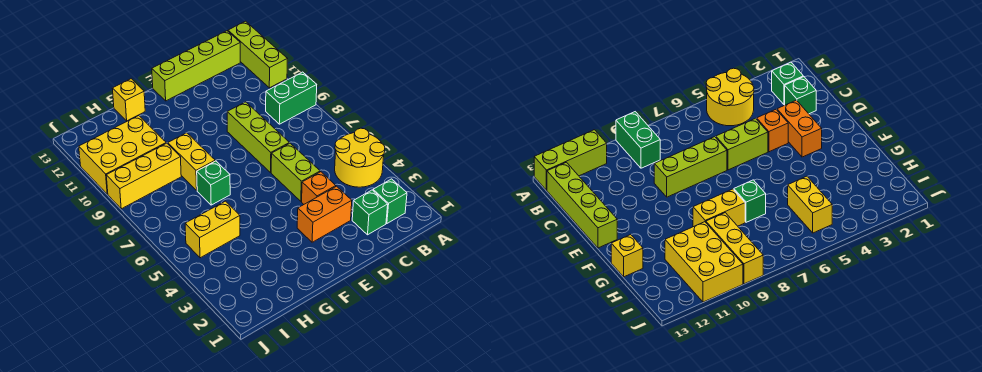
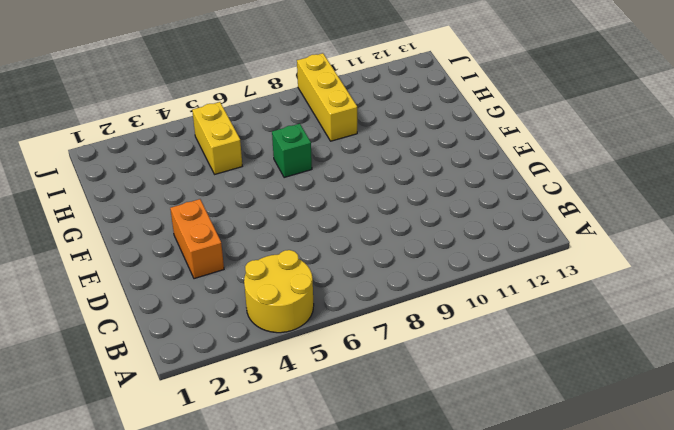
none -> green 1x2 brick [266,72,317,124]
none -> lime 1x3 brick [228,21,287,88]
none -> green 1x1 brick [373,179,407,223]

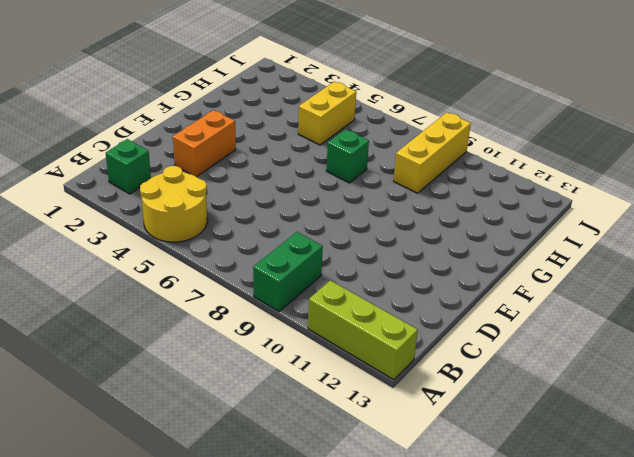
none -> lime 1x4 brick [152,31,240,101]
none -> green 1x1 brick [352,190,388,235]
none -> orange 1x1 brick [302,172,336,204]

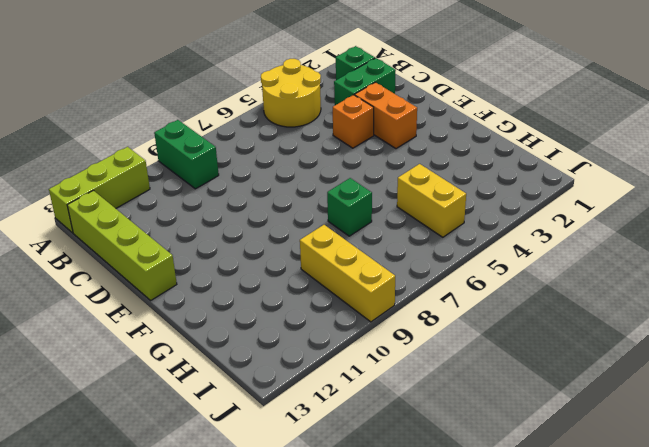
green 1x2 brick [334,58,396,105] -> green 1x1 brick [352,190,388,235]
none -> lime 1x2 brick [271,143,320,201]
none -> lime 1x3 brick [227,102,289,172]
none -> yellow 1x2 brick [168,133,215,190]

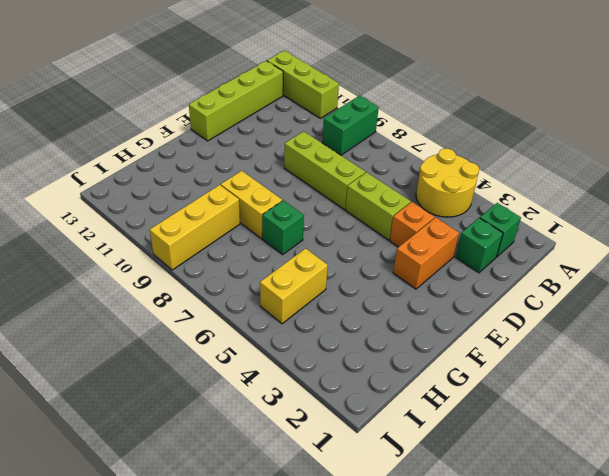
none -> yellow 1x1 brick [112,79,145,121]
none -> yellow 2x3 brick [79,116,166,194]

